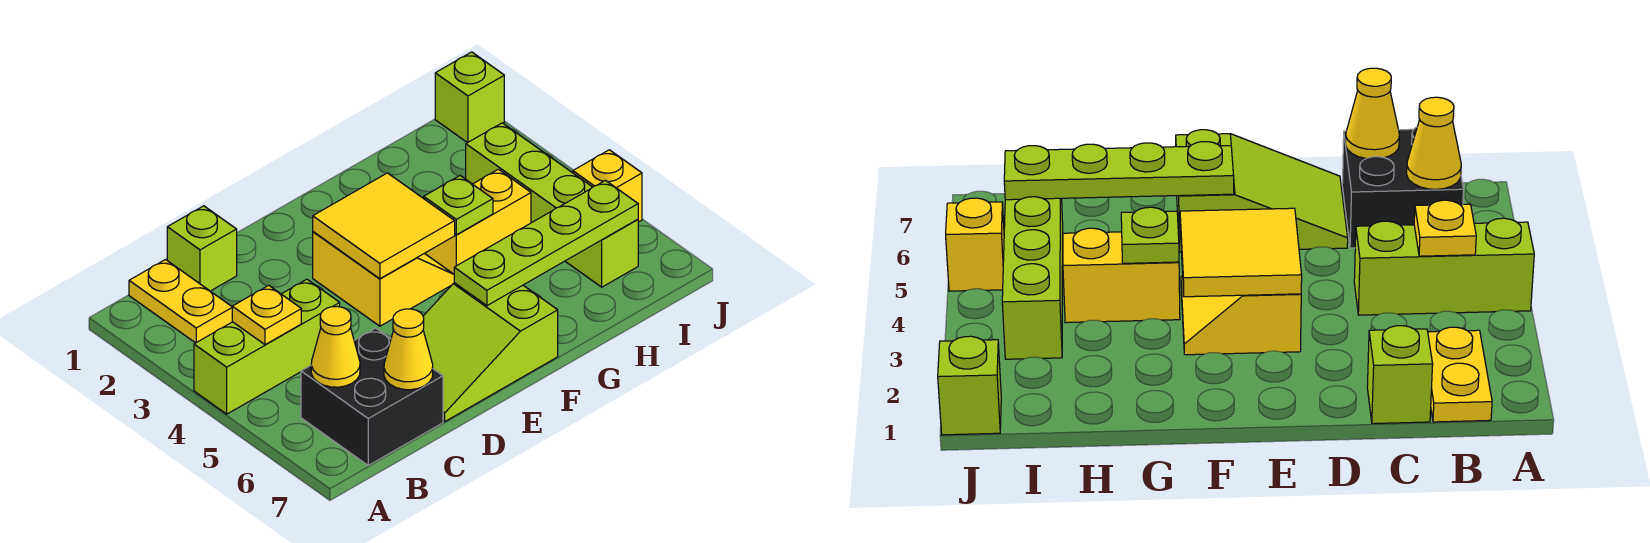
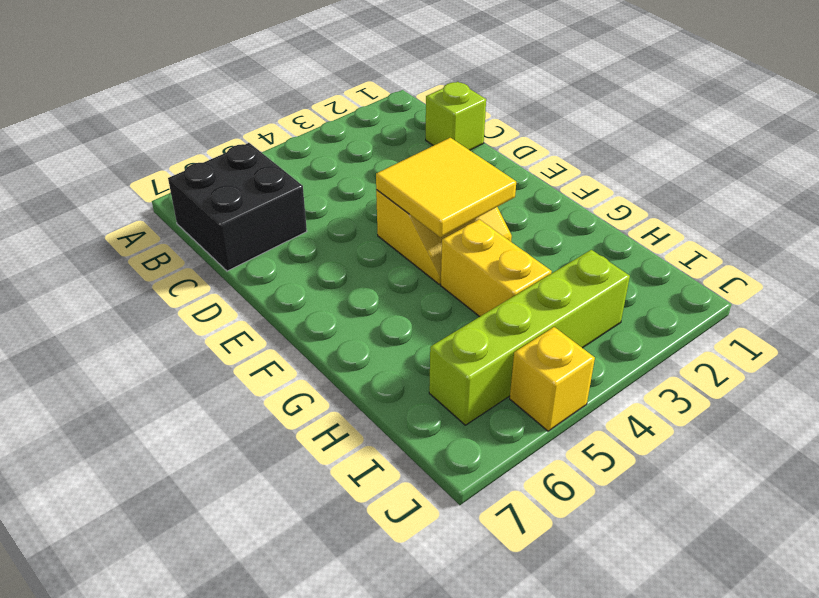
none -> lime 1x3 brick [194,279,340,414]
none -> yellow 1x2 plate [129,260,232,343]
none -> lime 2x3 slope [423,283,558,421]

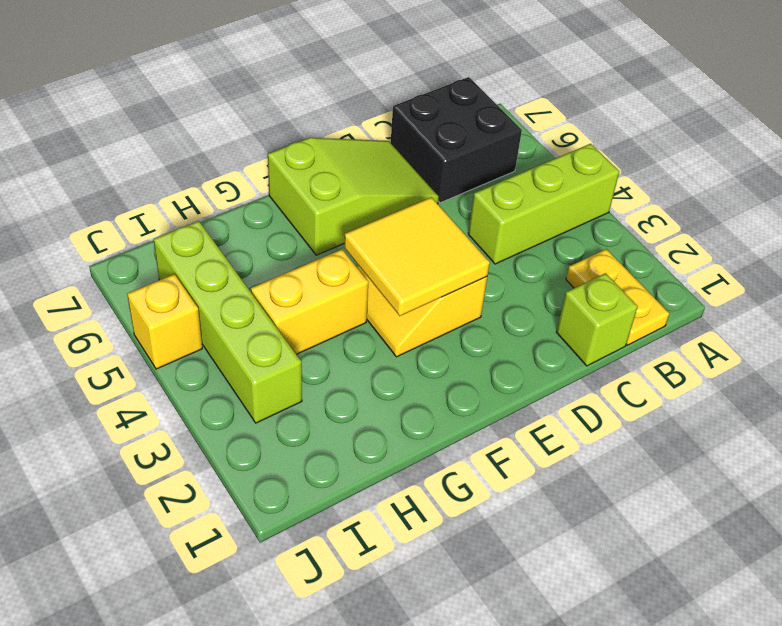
none -> lime 1x1 brick [435,52,504,143]
none -> yellow 1x1 plate [232,285,301,345]
none -> yellow 1x1 cone [311,306,360,387]

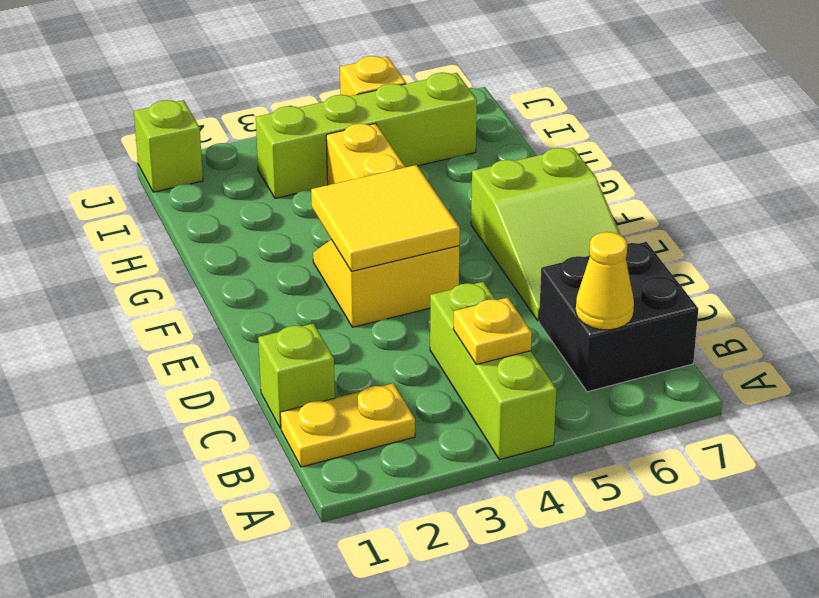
none -> yellow 1x1 cone [384,309,433,390]
none -> lime 1x4 plate [454,180,638,306]
none -> lime 1x1 plate [424,176,493,235]

